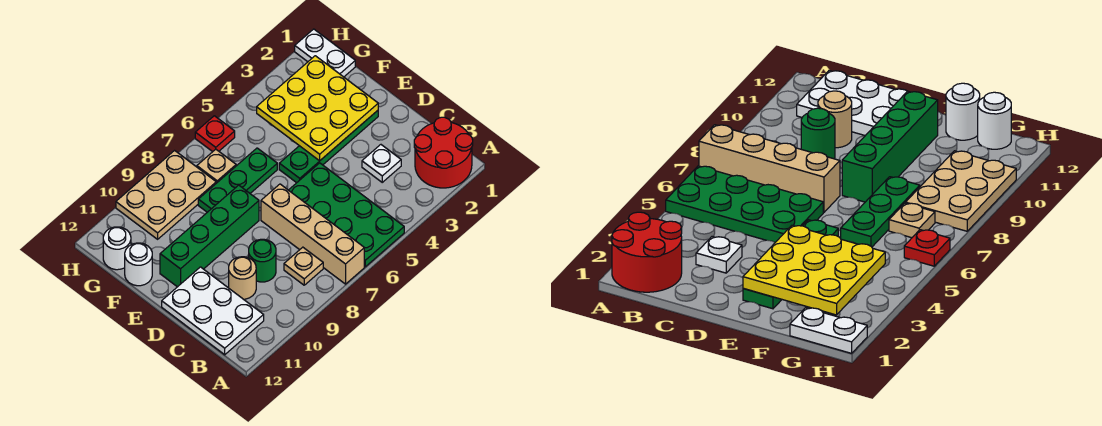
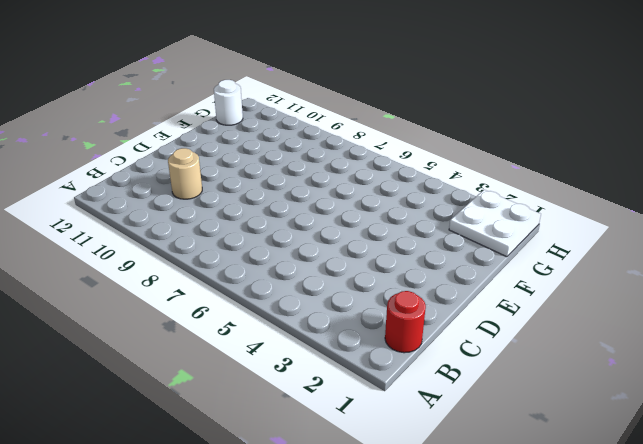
red 1x1 round brick [385,291,426,353] -> red 2x2 round brick [414,117,473,188]
white 2x2 plate [449,190,541,257] -> white 1x2 plate [295,29,355,77]
none -> green 2x4 plate [289,163,404,267]
none -> tan 1x4 brick [261,184,364,284]
none -> tan 1x1 plate [284,247,323,285]

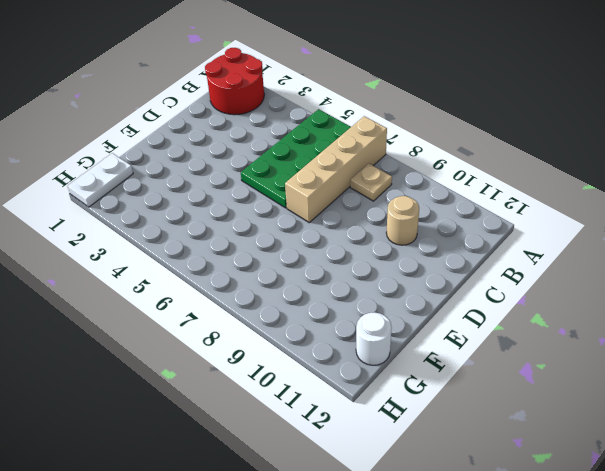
none -> white 2x3 plate [162,267,264,355]
none -> white 1x1 plate [362,145,401,182]
none -> green 1x1 round brick [249,239,276,282]

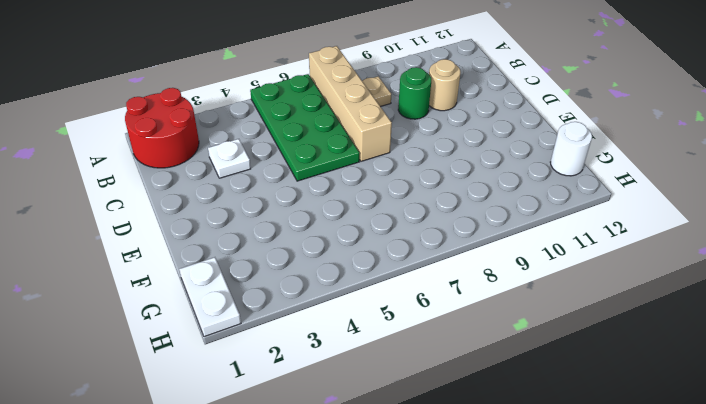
none -> white 2x3 plate [162,267,264,355]
none -> green 1x4 plate [279,111,378,183]
none -> green 1x4 brick [160,185,259,287]

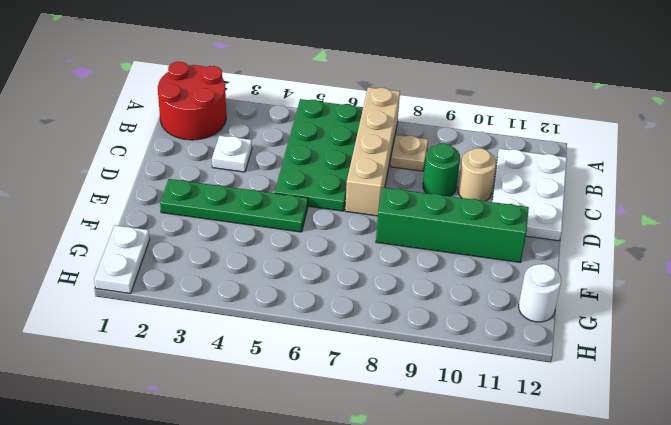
none -> green 1x3 plate [198,148,277,212]
none -> white 1x1 round brick [125,243,152,286]
none -> tan 1x1 plate [197,149,236,183]

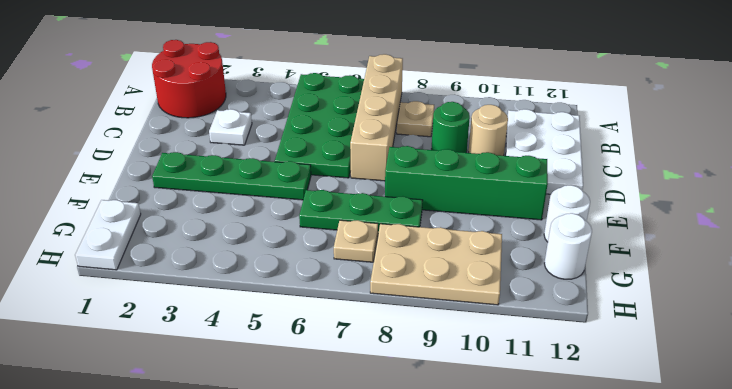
none -> red 1x1 plate [195,116,235,152]
none -> yellow 3x3 plate [257,56,378,161]

